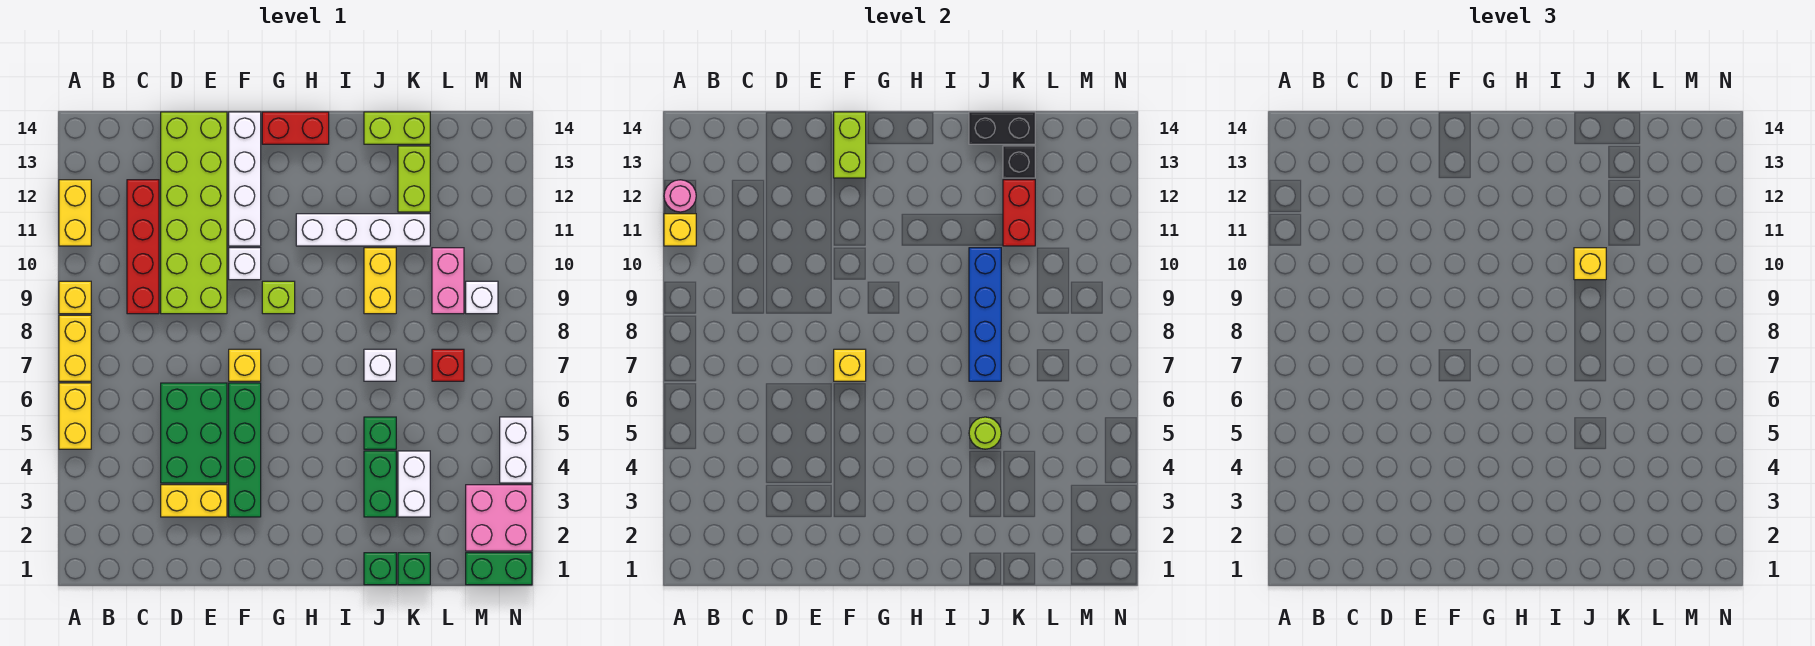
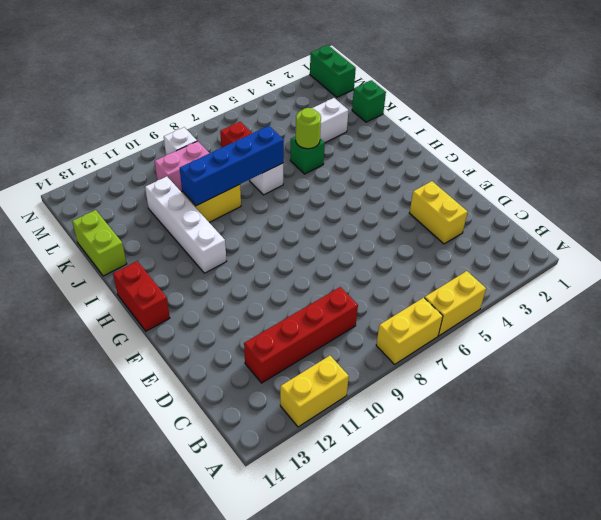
none -> yellow 1x1 brick [59,281,91,314]
none -> green 2x3 brick [161,383,227,483]
none -> lime 2x6 brick [161,112,227,314]
none -> green 1x4 brick [229,383,261,517]

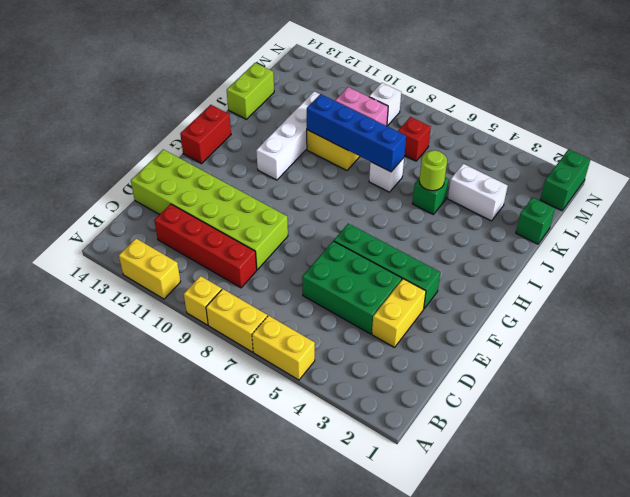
none -> yellow 1x1 brick [229,349,261,381]
none -> white 1x1 brick [229,248,261,280]
none -> white 1x4 brick [229,112,261,246]
none -> lime 1x1 brick [262,281,295,314]

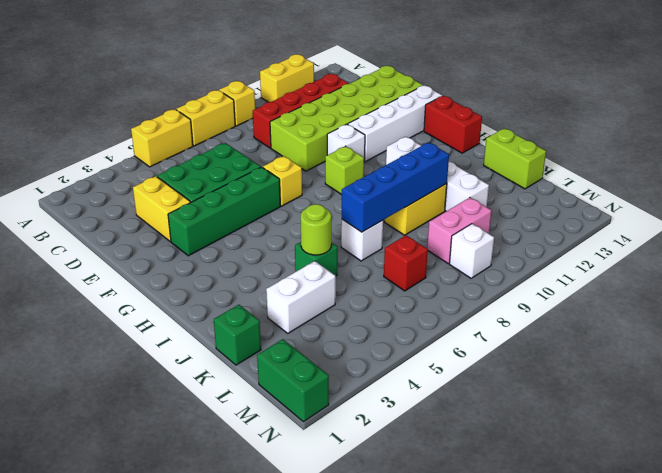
none -> green 1x1 brick [364,553,396,585]
none -> green 1x2 brick [364,451,396,517]
none -> lime 1x2 brick [398,146,430,212]
none -> pink 2x2 brick [466,485,532,551]

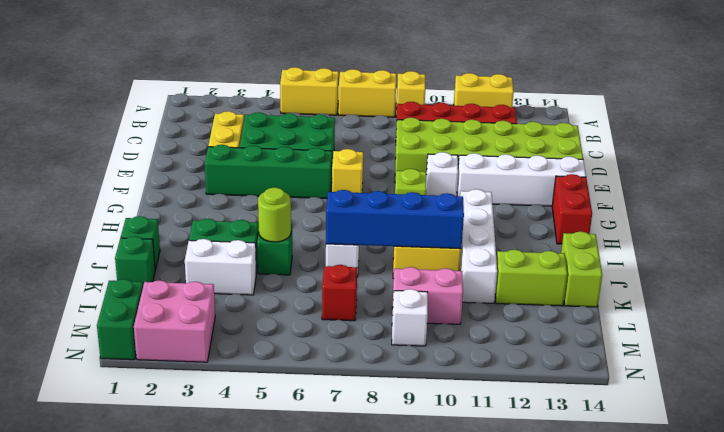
none -> white 1x2 brick [500,417,532,483]
none -> yellow 1x1 brick [664,214,696,246]
none -> pink 1x1 round brick [664,180,696,212]
none -> yellow 1x1 brick [834,349,866,381]

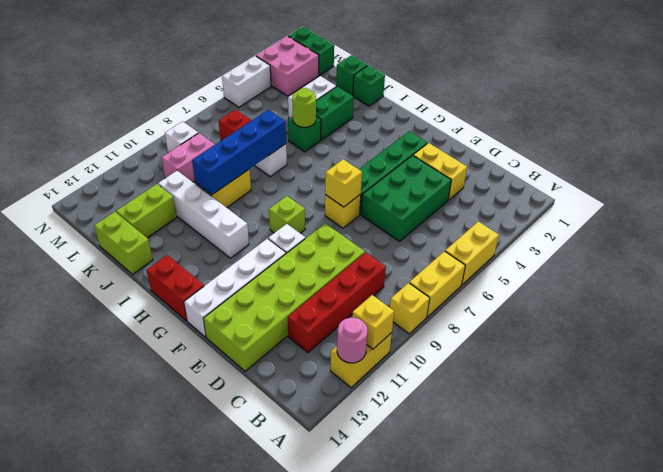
none -> lime 1x2 brick [834,112,866,178]
none -> black 1x2 brick [969,112,1035,144]
none -> red 1x2 brick [1003,180,1035,246]
none -> black 1x1 brick [1003,146,1035,178]

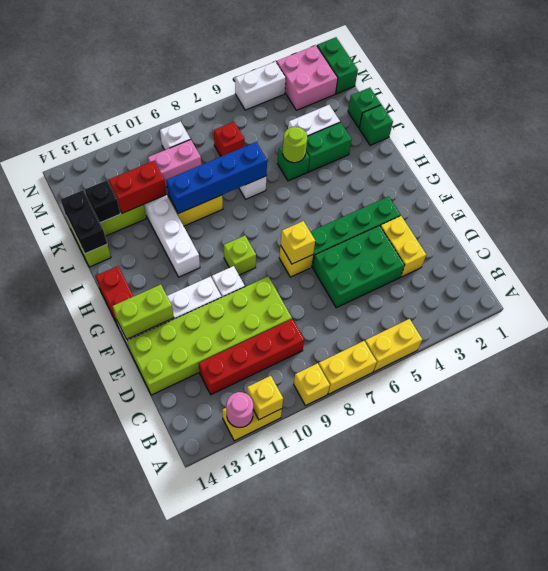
none -> yellow 1x1 brick [1574,248,1606,280]

